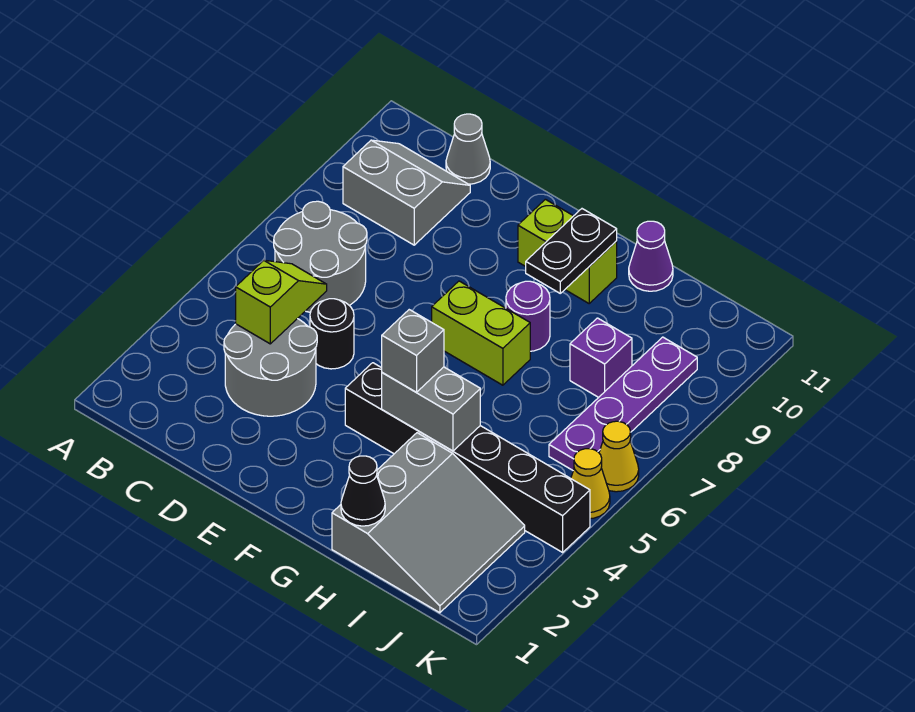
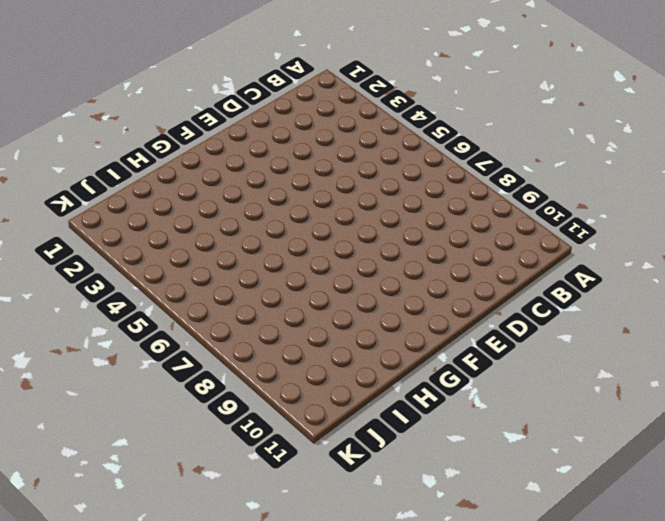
none -> grey 2x2 round brick [274,201,367,312]
none -> grey 2x2 slope [343,140,470,245]
none -> grey 2x2 round brick [224,319,317,416]

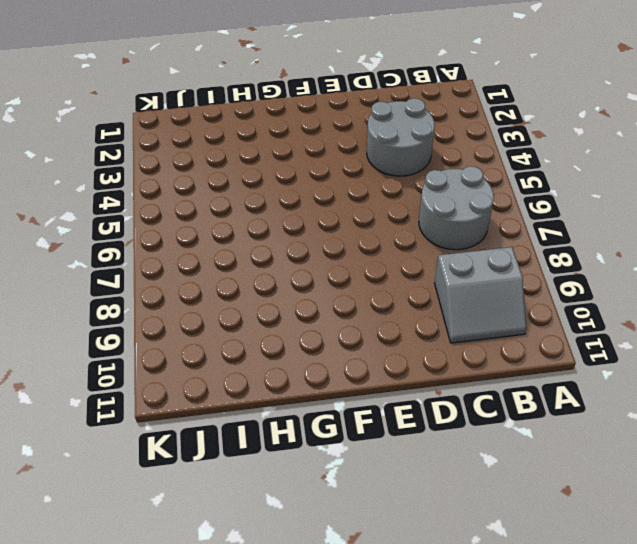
none -> grey 1x1 cone [446,114,490,184]
none -> black 1x1 round brick [310,299,354,369]
none -> black 1x6 brick [345,363,590,552]

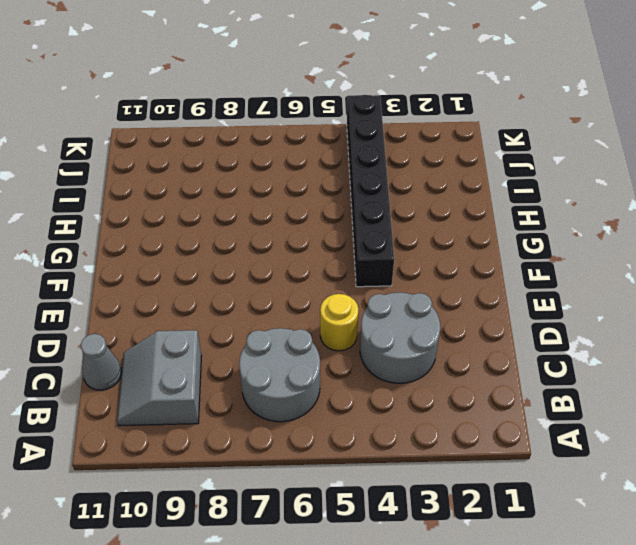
yellow 1x1 round brick [320,294,358,351] -> black 1x1 round brick [310,299,354,369]
none -> lime 1x2 brick [432,281,530,385]
none -> lime 1x2 brick [518,199,617,303]
none -> purple 1x1 round brick [506,281,550,351]

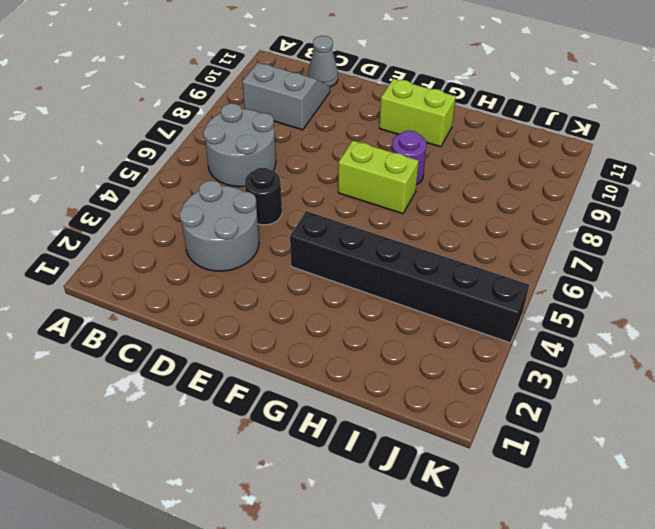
none -> grey 3x3 slope [332,433,525,613]
none -> purple 1x1 cone [629,221,673,291]
none -> purple 1x1 brick [570,318,632,397]

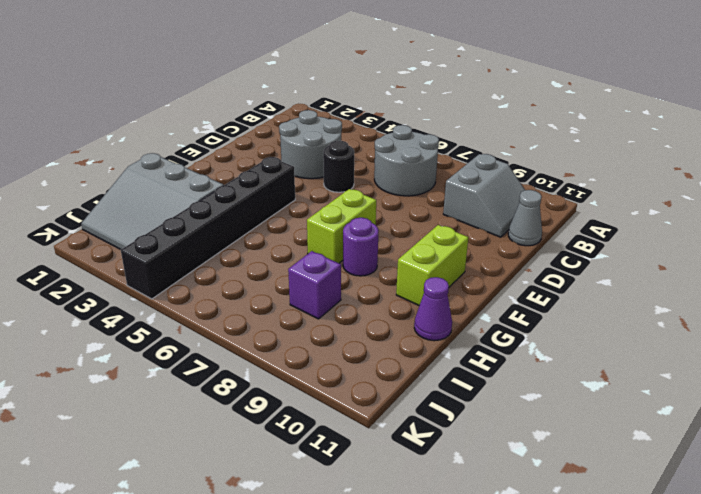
none -> purple 1x4 plate [549,337,697,470]
none -> yellow 1x1 cone [571,449,610,519]
none -> yellow 1x1 cone [599,421,639,492]

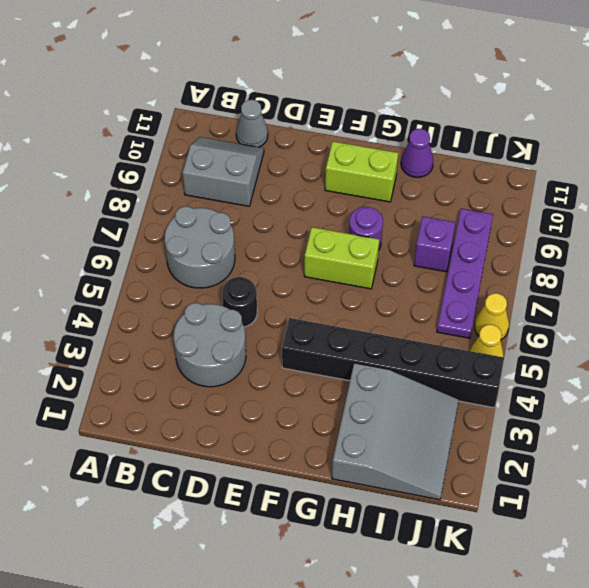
none -> lime 1x2 slope [236,260,327,344]
none -> grey 1x2 brick [382,367,480,451]
none -> black 1x2 plate [526,209,617,293]

